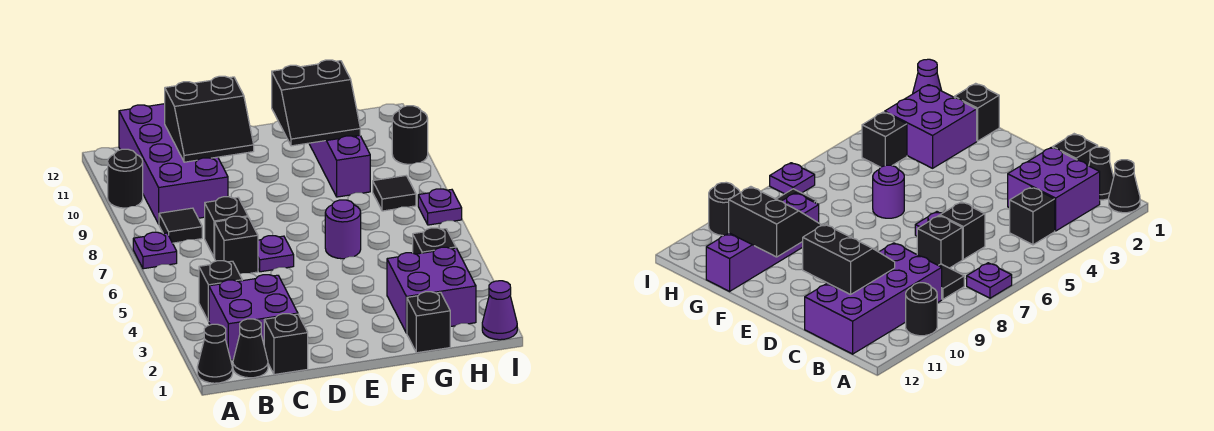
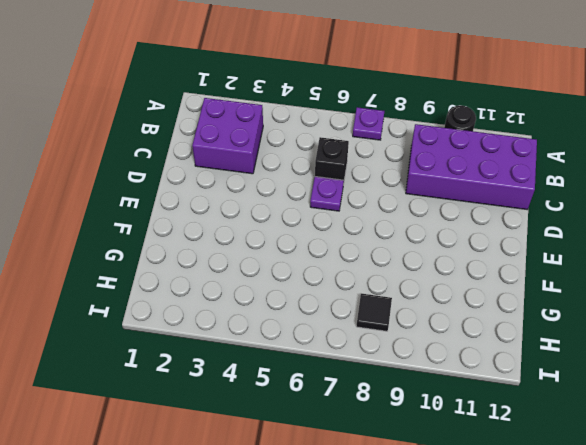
none -> black 1x1 cone [197,324,233,383]
none -> black 1x1 cone [233,319,268,378]
none -> black 1x1 brick [199,261,242,322]

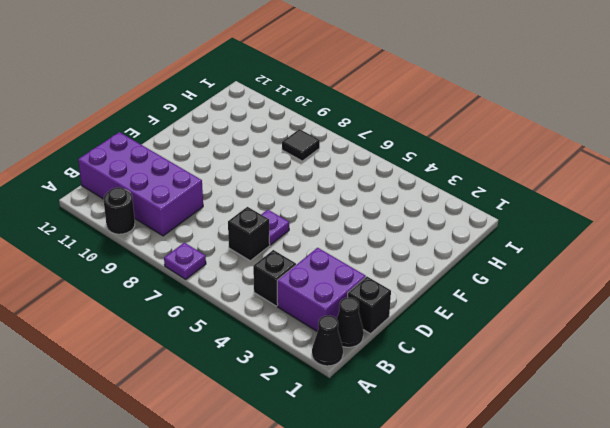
none -> black 1x1 tile [159,208,202,243]
none -> black 1x1 brick [205,197,248,258]
none -> purple 1x1 round brick [325,200,361,259]

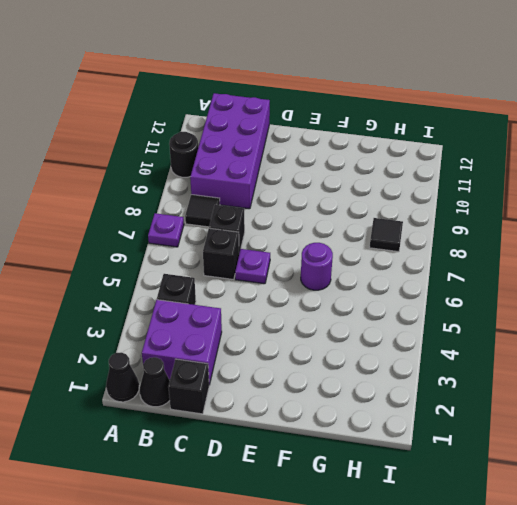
none -> black 1x1 brick [407,292,450,353]
none -> purple 2x2 brick [387,247,476,333]
none -> purple 1x4 brick [309,135,370,197]

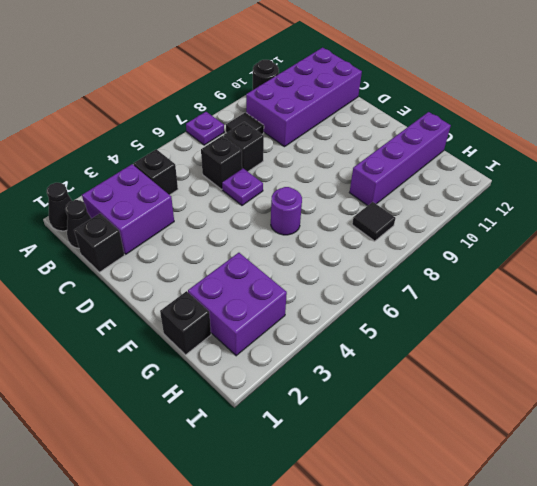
none -> black 1x1 brick [413,228,456,254]
none -> purple 1x1 cone [482,281,517,340]
none -> purple 1x1 plate [418,189,462,225]

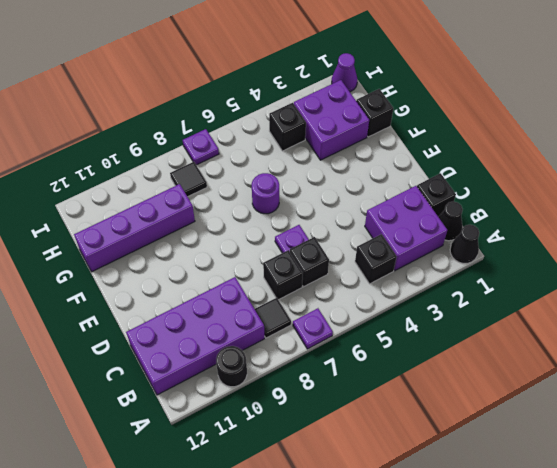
none -> black 1x1 round brick [392,106,428,165]
none -> black 2x2 slope [165,76,254,162]
none -> black 2x2 slope [272,60,360,146]

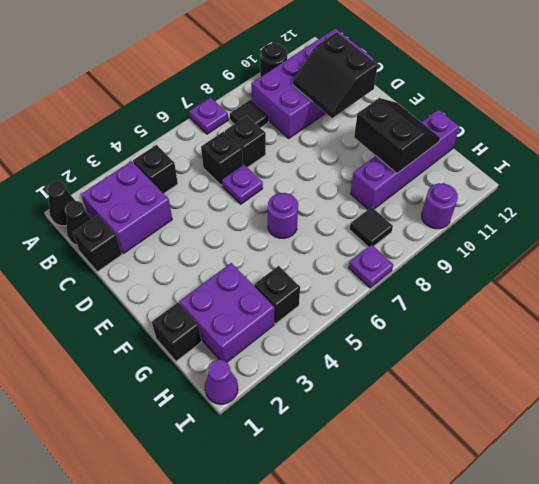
black 2x2 slope [354,98,440,173] -> black 2x2 slope turned to [272,60,360,146]
purple 1x1 round brick [422,183,458,229] -> black 1x1 round brick [392,106,428,165]

